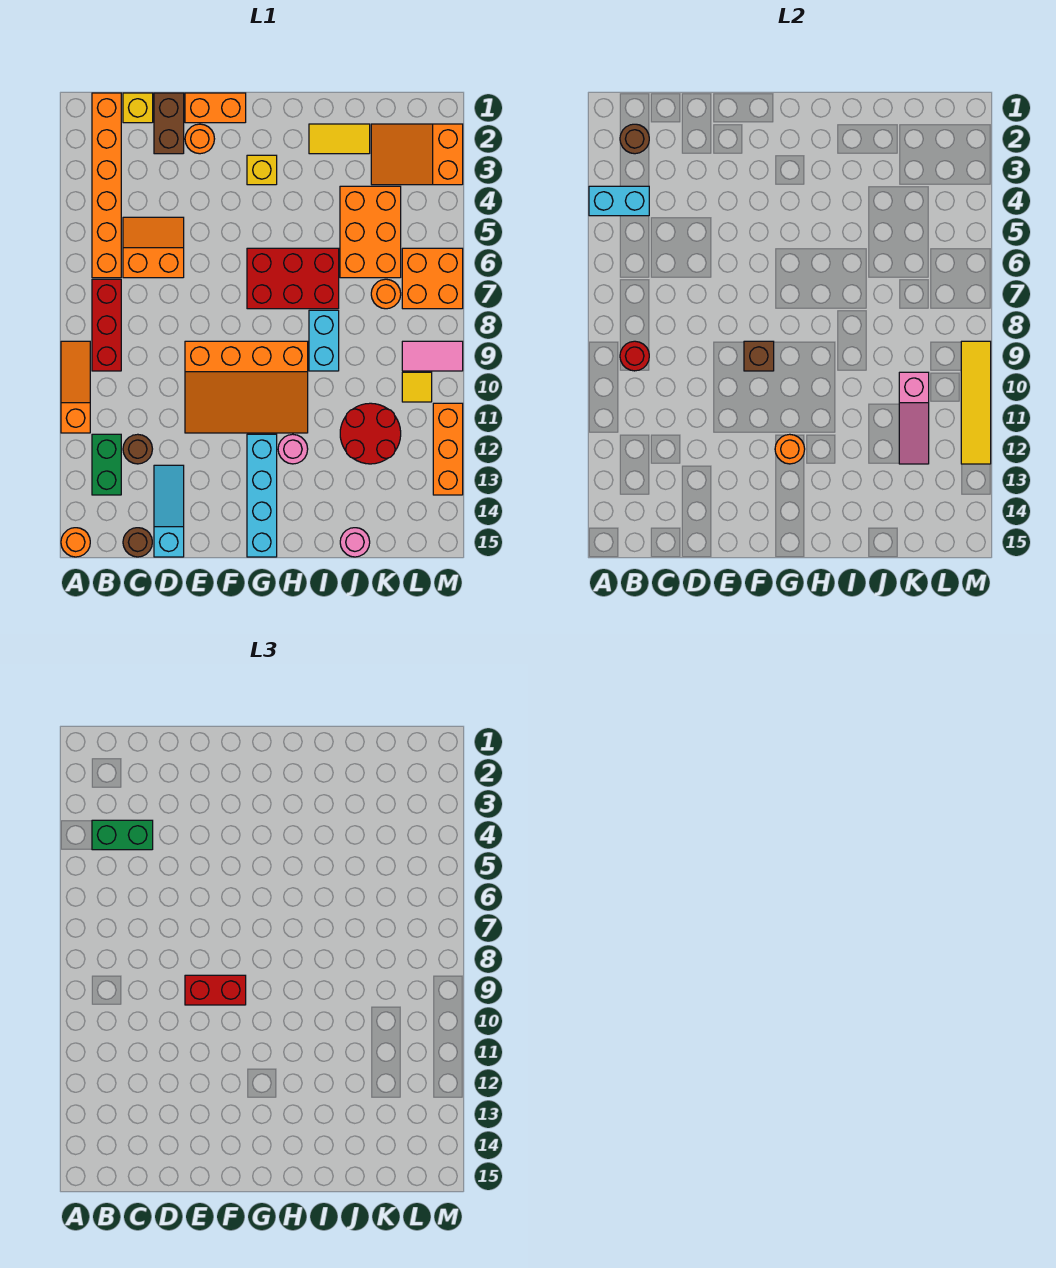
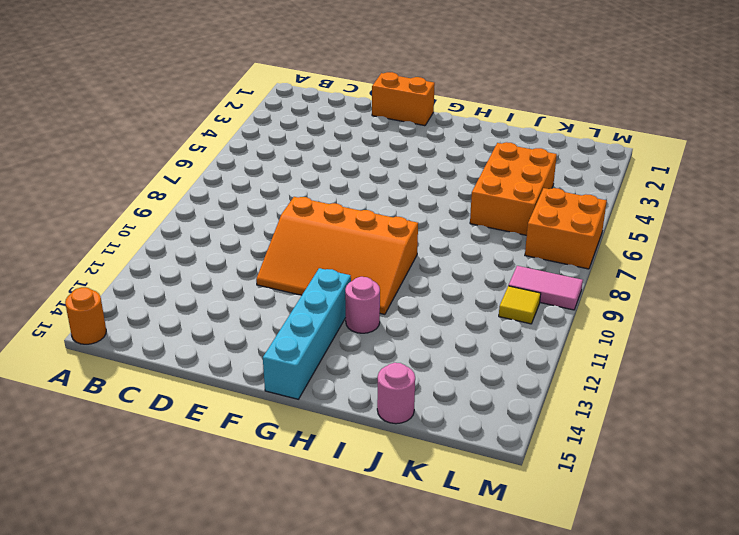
none -> orange 1x3 slope [61,341,90,433]
none -> orange 1x6 brick [92,93,121,278]
none -> red 1x3 brick [92,279,121,371]
none -> green 1x2 brick [92,434,121,495]

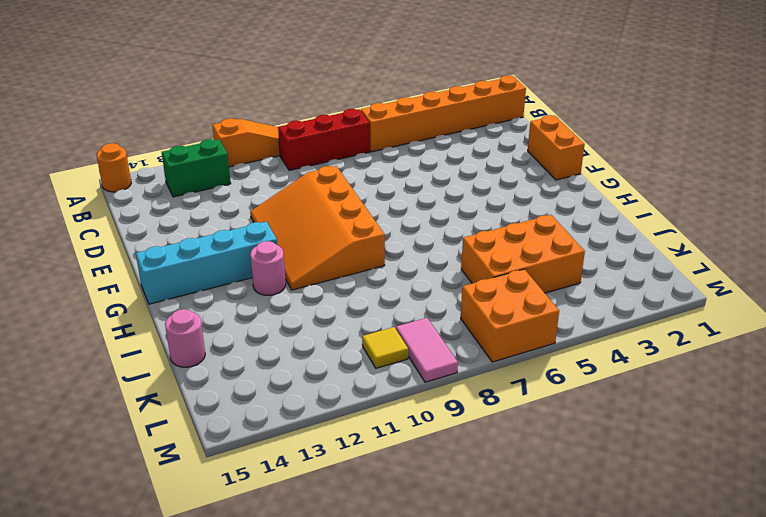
none -> yellow 1x1 brick [123,93,153,123]
none -> orange 2x2 slope [123,217,184,278]
none -> brown 1x1 round brick [123,434,152,464]
none -> brown 1x1 round brick [123,528,152,557]

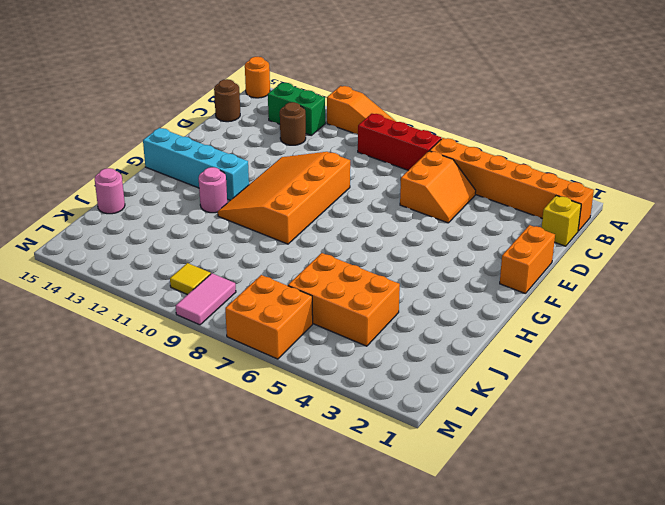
none -> brown 1x2 brick [154,93,184,154]
none -> cyan 1x3 slope [154,465,184,557]
none -> orange 1x1 round brick [185,124,214,154]
none -> yellow 1x1 brick [247,155,277,185]

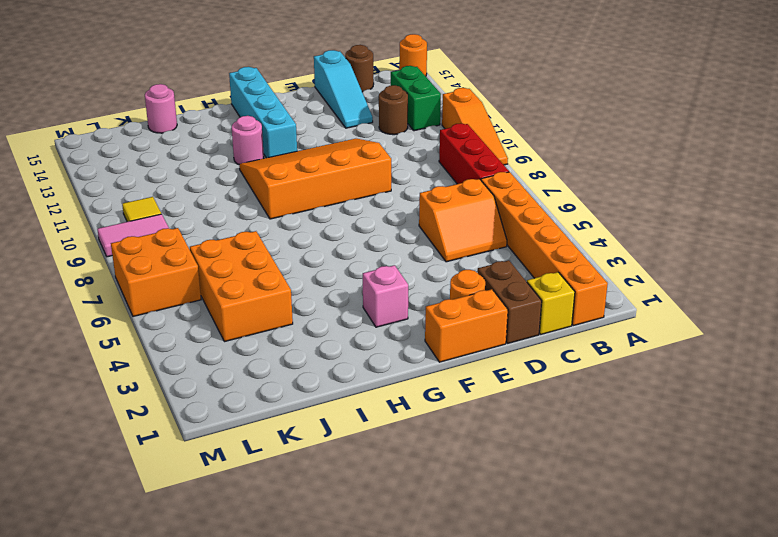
pink 1x1 brick [363,265,408,327] -> yellow 1x1 brick [247,155,277,185]
none -> red 2x3 brick [247,248,339,309]
none -> yellow 1x2 tile [309,124,370,154]
none -> cyan 1x2 brick [309,310,339,371]
none -> red 2x2 round brick [340,403,401,464]

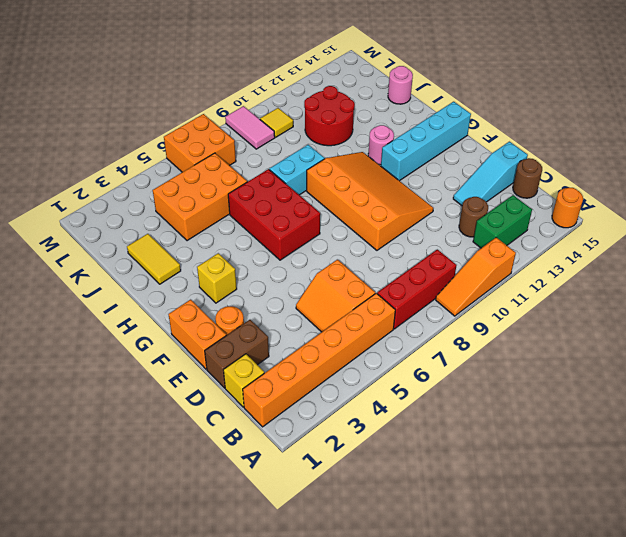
none -> orange 2x3 slope [371,124,463,185]
none -> orange 1x1 round brick [371,279,401,309]
none -> orange 1x3 brick [433,403,463,495]
none -> cyan 1x2 brick [589,186,649,216]

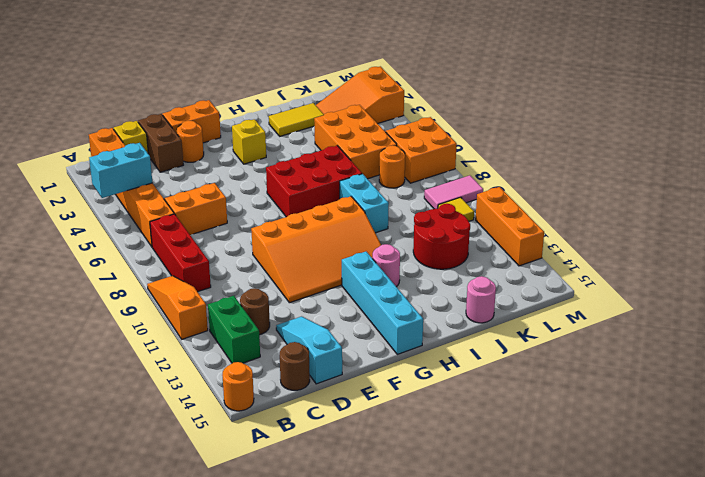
none -> brown 1x1 round brick [620,124,649,154]
none -> red 1x1 round brick [620,341,649,371]
none -> brown 1x1 brick [744,341,774,371]
none -> orange 1x1 round brick [775,434,805,464]

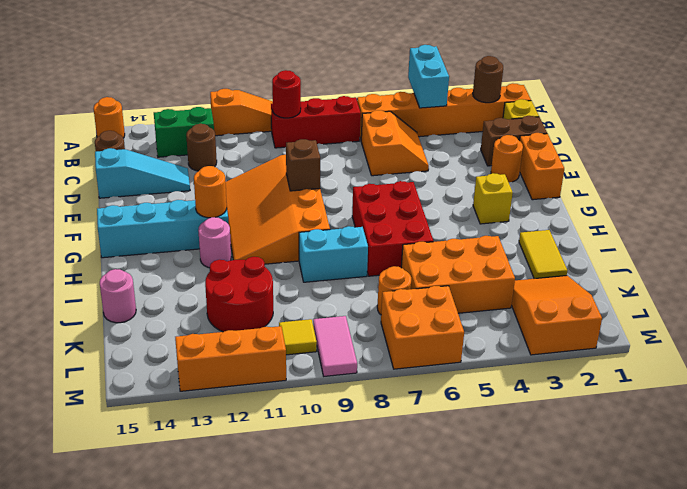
none -> pink 1x3 slope [899,372,929,464]
none -> yellow 1x4 tile [961,341,991,464]
none -> green 1x2 brick [92,820,153,850]
none -> red 1x2 brick [185,975,246,1005]

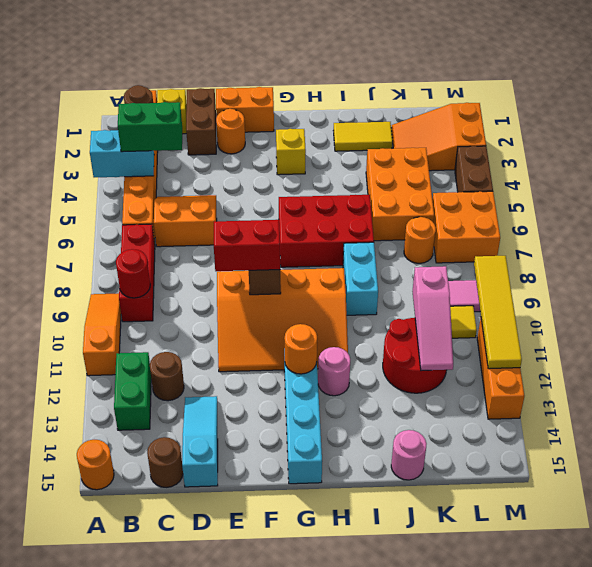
brown 1x2 brick [455,146,493,192] -> none

